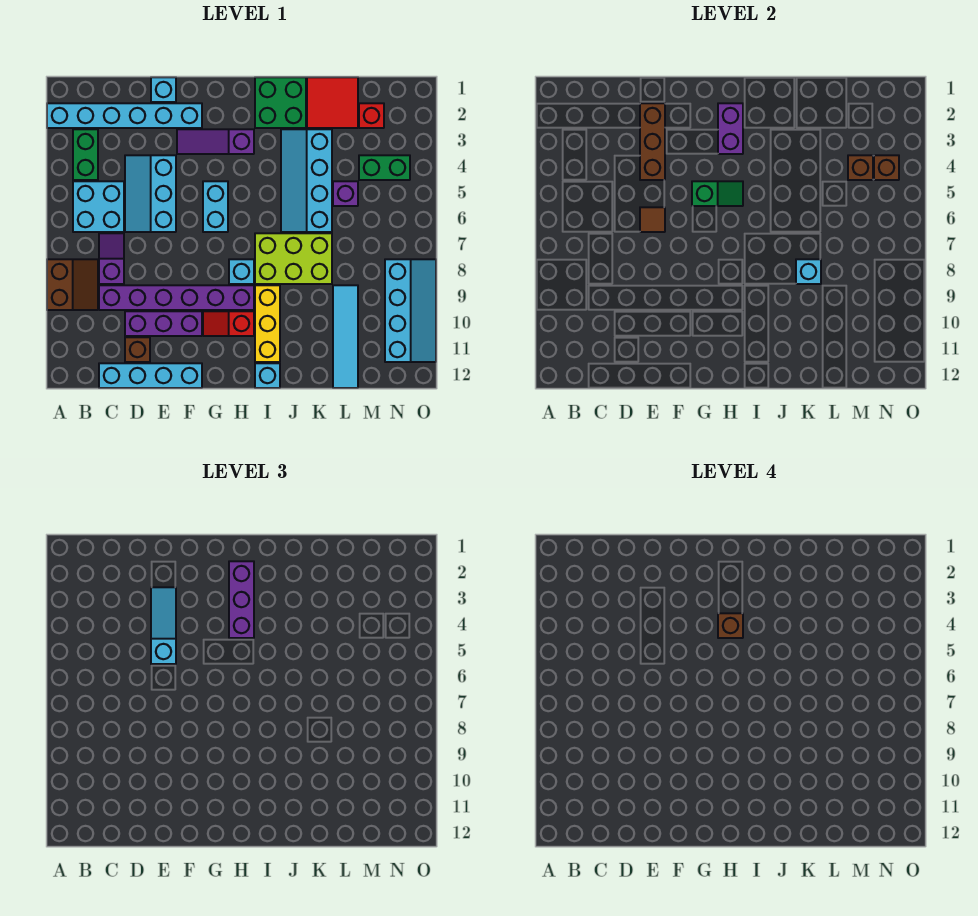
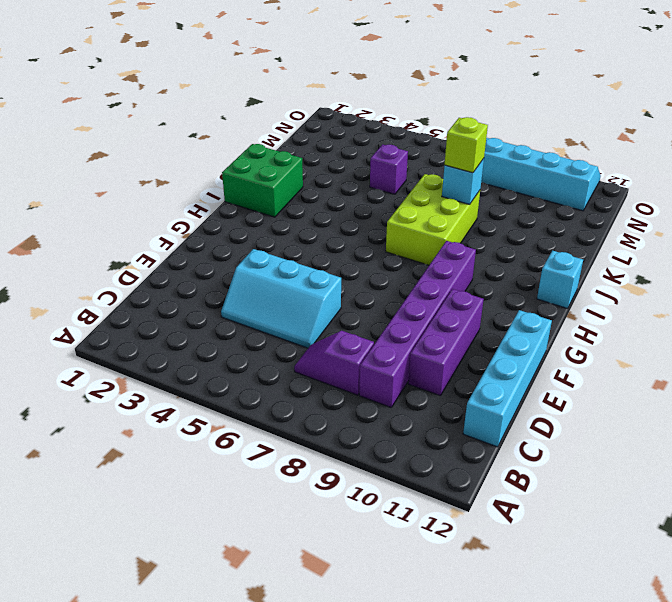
lime 1x1 brick [445,117,488,173] -> none
none -> cyan 1x6 brick [47,103,202,128]
none -> brown 2x2 slope [47,259,98,310]
none -> green 1x2 brick [73,129,98,180]
none -> cyan 2x2 brick [73,181,124,232]

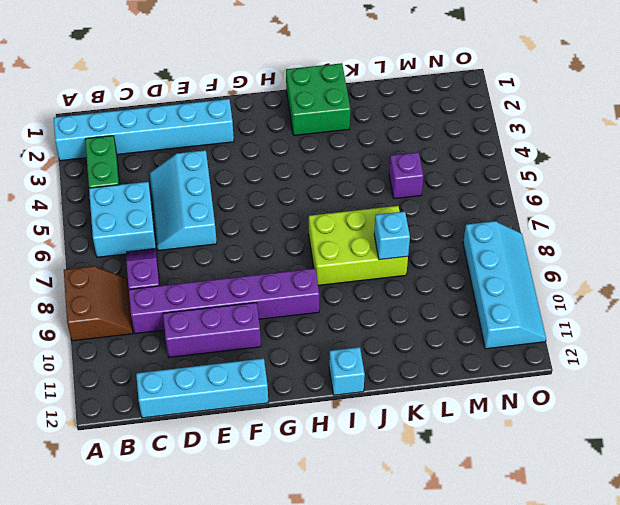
none -> brown 1x1 brick [125,337,150,362]
none -> cyan 1x1 brick [151,77,176,102]
none -> purple 1x3 slope [177,129,254,154]
none -> cyan 1x2 brick [203,181,228,232]

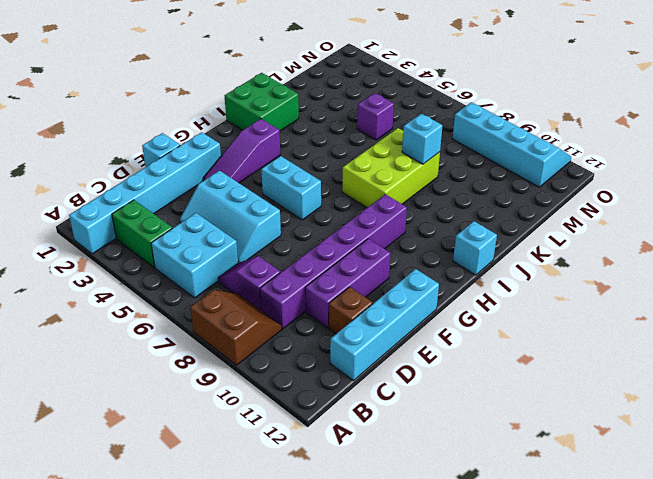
none -> red 1x2 slope [203,311,254,336]
none -> cyan 1x1 brick [229,259,254,284]
none -> yellow 1x3 brick [255,285,280,362]
none -> cyan 2x4 slope [281,129,332,232]

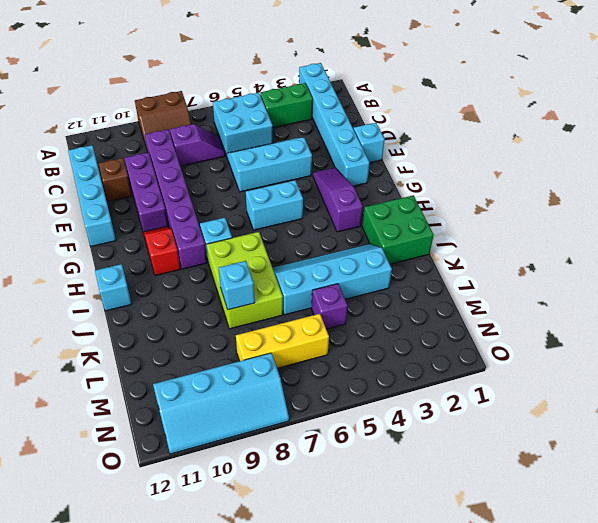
yellow 1x3 brick [236,314,329,368] -> yellow 1x3 brick moved to [255,285,280,362]
none -> red 2x2 tile [307,77,358,128]
none -> cyan 1x4 tile [333,285,358,388]
none -> red 1x1 brick [359,103,384,128]
none -> green 1x2 brick [359,155,410,180]

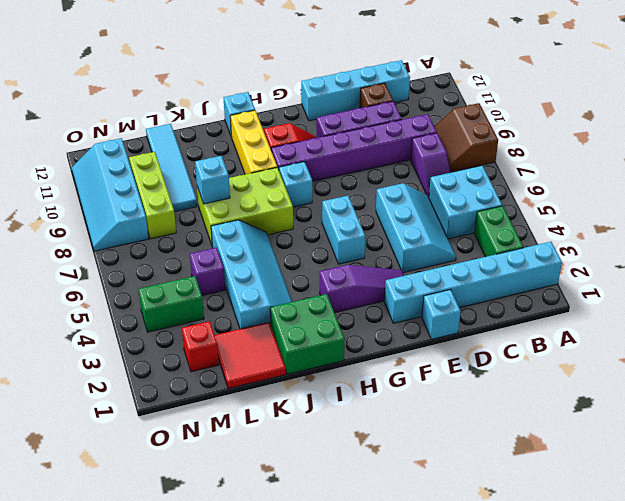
lime 1x3 brick [129,152,176,239] -> none
none -> brown 1x3 brick [640,103,665,180]
none -> brown 1x1 tile [640,207,665,232]
none -> green 1x2 slope [692,181,743,206]
none -> purple 1x2 brick [718,103,743,154]

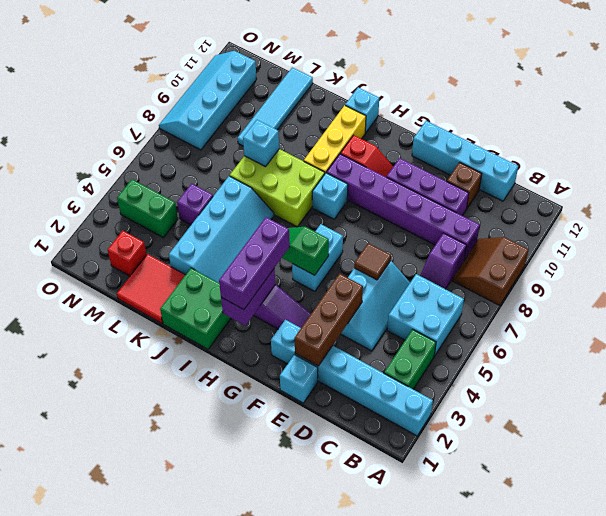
none -> brown 1x1 brick [848,155,873,180]
none -> brown 1x1 brick [874,155,899,180]
none -> cyan 1x3 slope [151,587,176,664]
none -> brown 1x1 brick [718,613,743,638]

